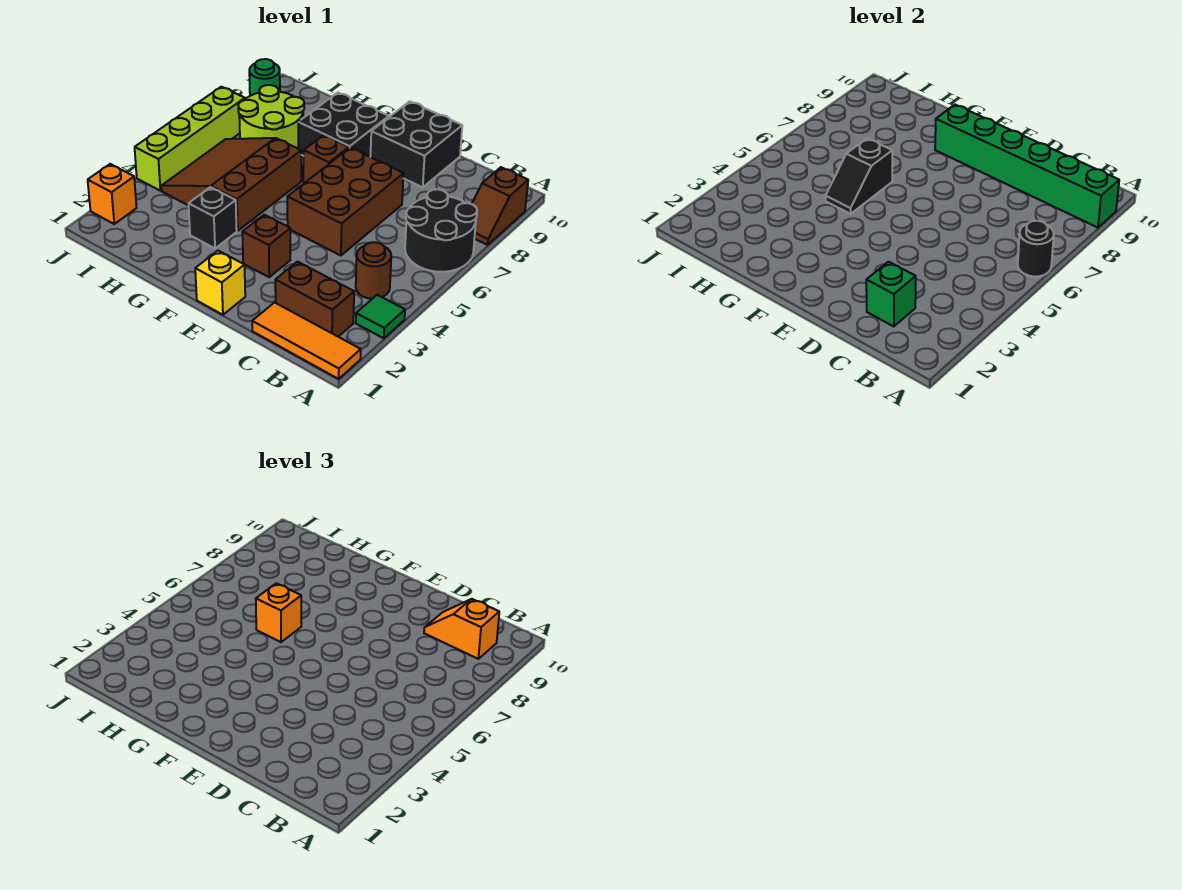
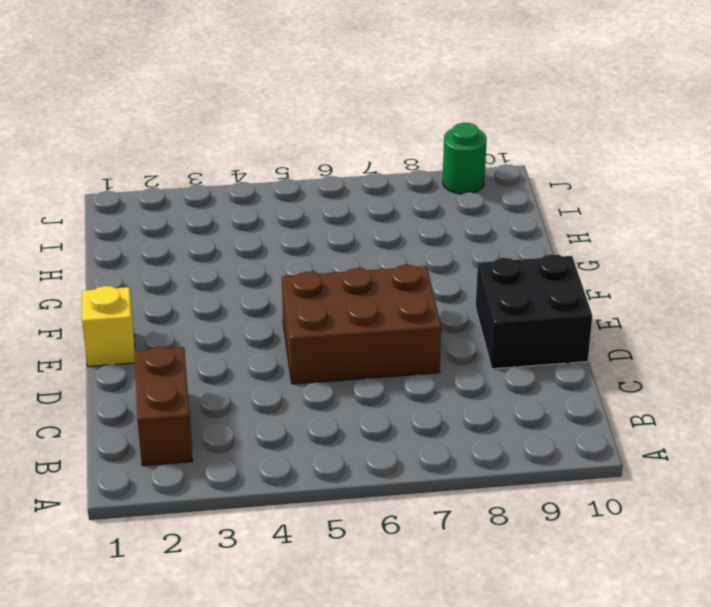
none -> orange 1x3 tile [252,303,361,379]
none -> green 1x1 tile [356,295,405,338]
none -> black 2x2 round brick [405,189,477,272]

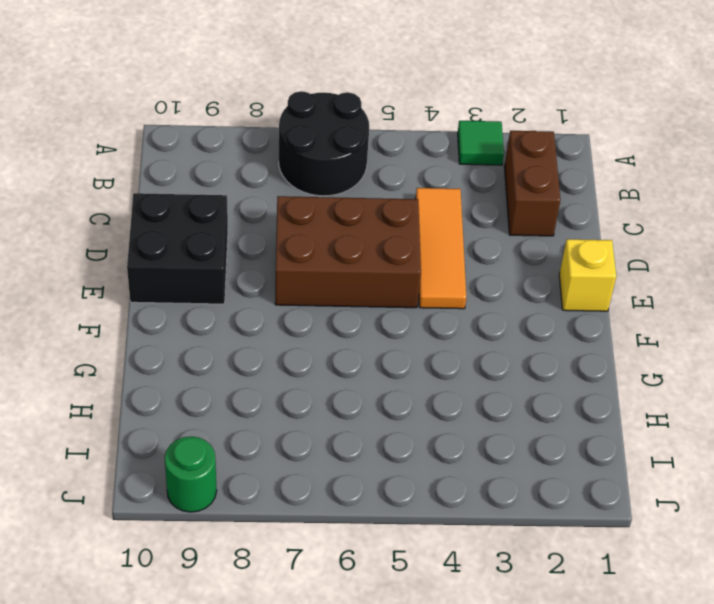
orange 1x3 tile [416,188,466,309] -> orange 1x3 tile moved to [252,303,361,379]
none -> brown 1x2 slope [472,167,528,245]
none -> brown 1x1 round brick [356,242,391,299]
none -> brown 1x1 brick [242,215,290,277]

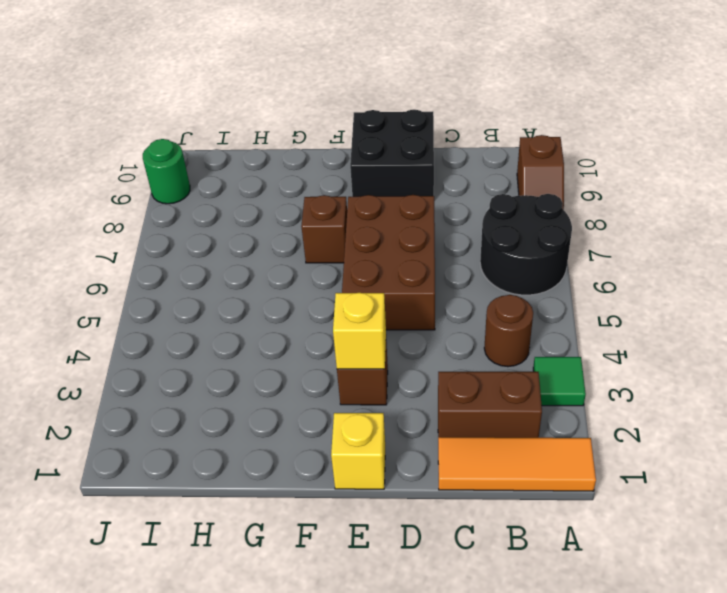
yellow 1x1 brick [333,293,386,369] -> none
none -> black 2x2 brick [298,93,389,157]
none -> black 1x1 brick [189,187,237,248]
none -> brown 3x3 slope [161,138,301,231]

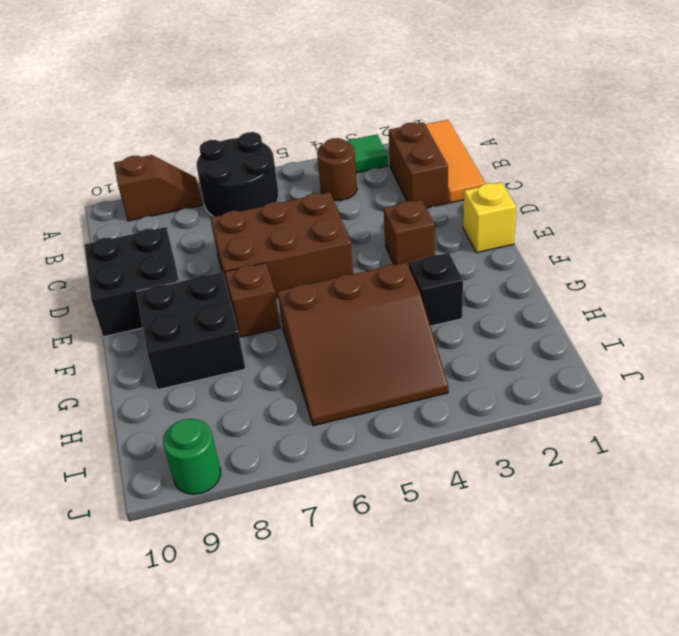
none -> lime 2x2 round brick [238,85,304,148]
none -> orange 1x1 brick [88,164,136,224]
none -> lime 1x4 brick [135,87,245,191]

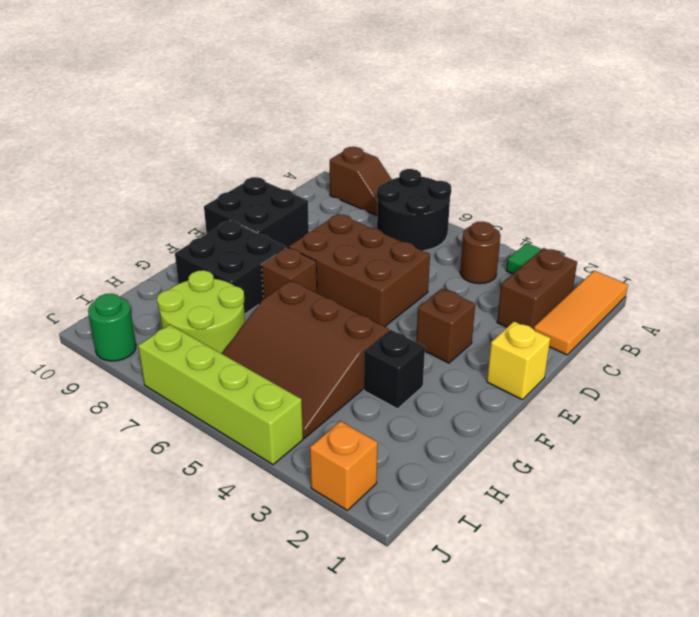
none -> black 1x1 round brick [1018,221,1054,277]
none -> green 1x6 brick [935,105,1119,228]
none -> green 1x1 brick [866,262,916,327]

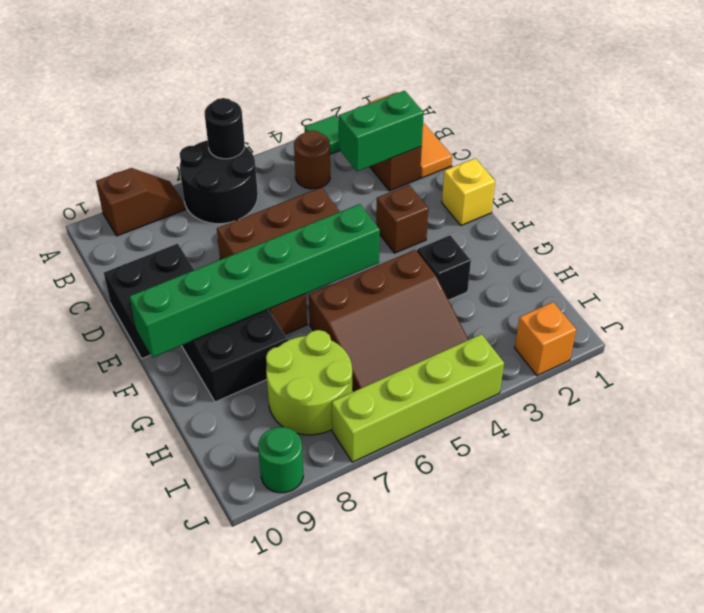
green 1x2 brick [339,91,424,171] -> green 1x1 brick [866,262,916,327]
green 1x6 brick [129,204,380,357] -> green 1x6 brick turned to [935,105,1119,228]
none -> black 1x2 slope [826,138,892,214]
none -> orange 1x2 slope [424,599,499,659]
none -> orange 1x1 brick [256,583,301,642]

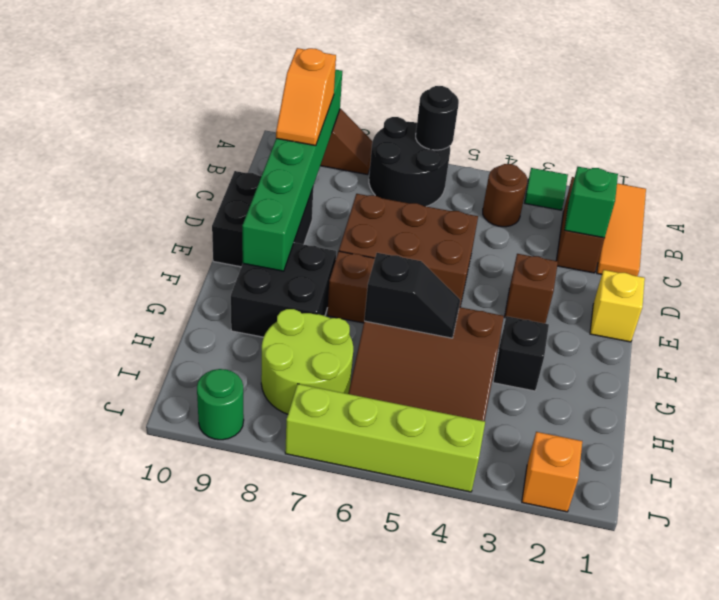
none -> orange 1x1 brick [256,583,301,642]

